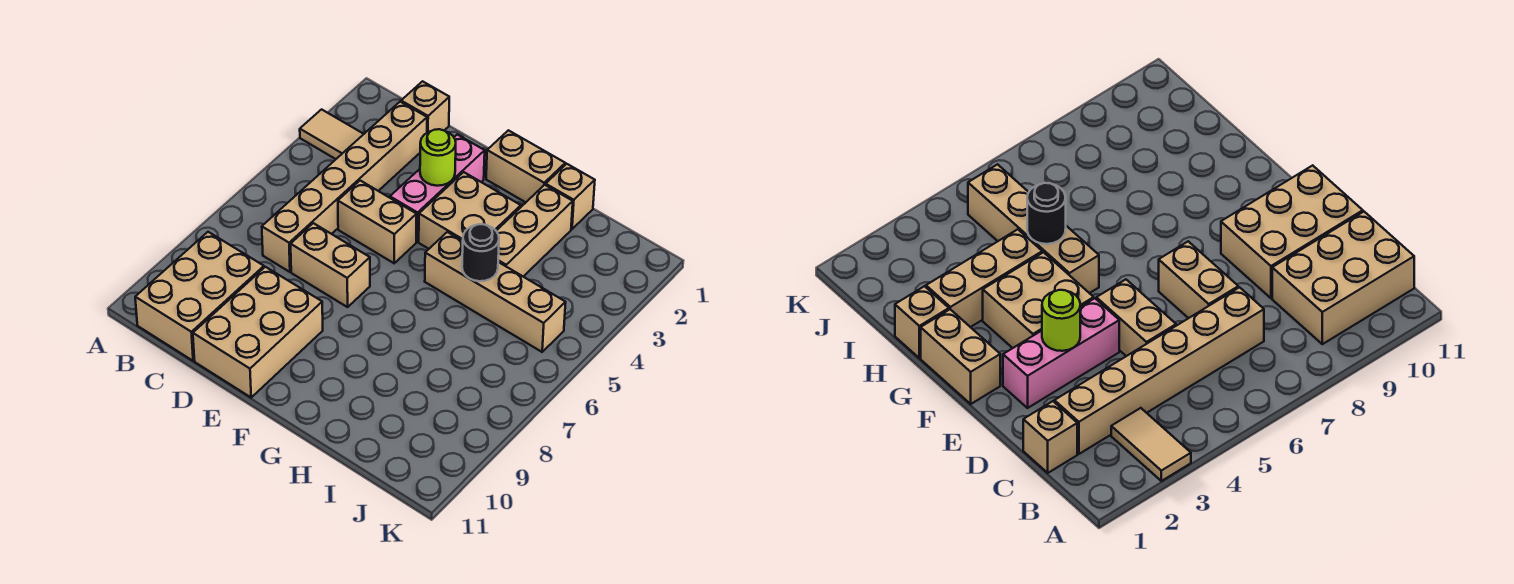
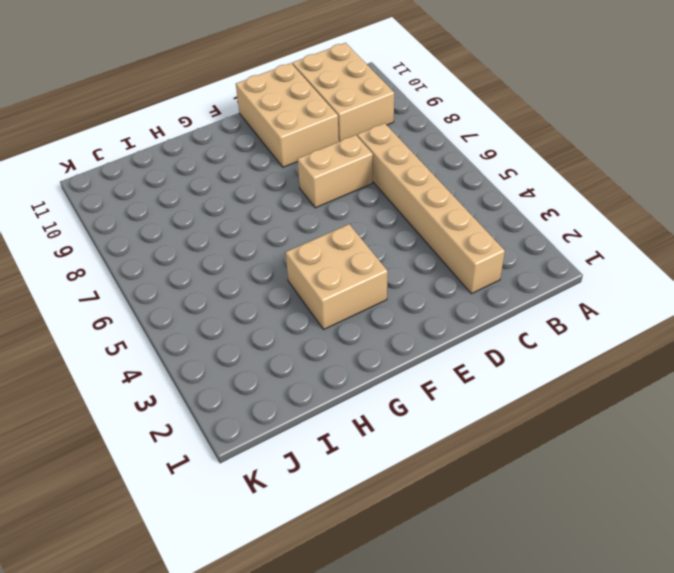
none -> tan 1x2 tile [300,109,363,159]
none -> tan 1x1 brick [401,81,449,133]
none -> tan 1x2 brick [338,181,417,263]

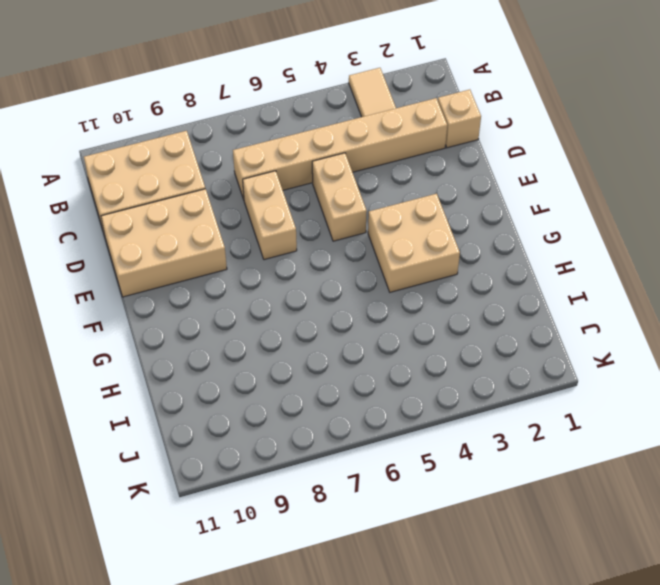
none -> pink 1x3 brick [390,135,485,242]
none -> tan 1x2 brick [486,130,565,202]
none -> tan 1x4 brick [425,232,566,352]

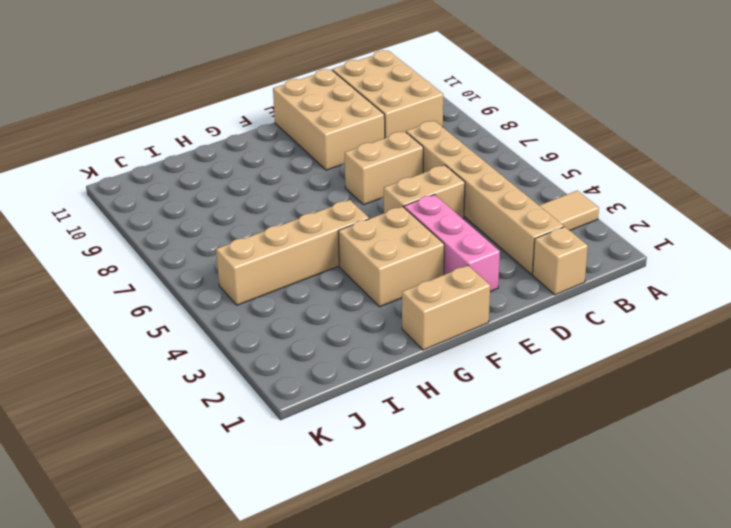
none -> tan 1x1 brick [546,164,595,229]
none -> tan 1x3 brick [497,185,573,277]
none -> lime 1x1 round brick [420,129,456,186]

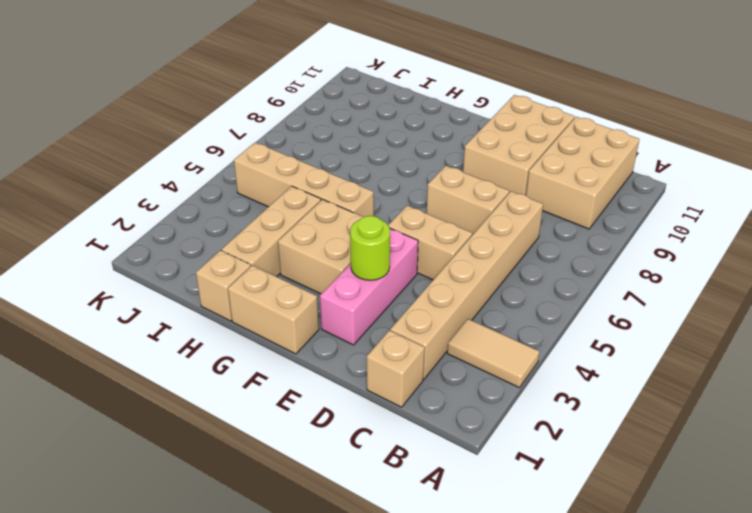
none -> black 1x1 round brick [462,224,499,281]

